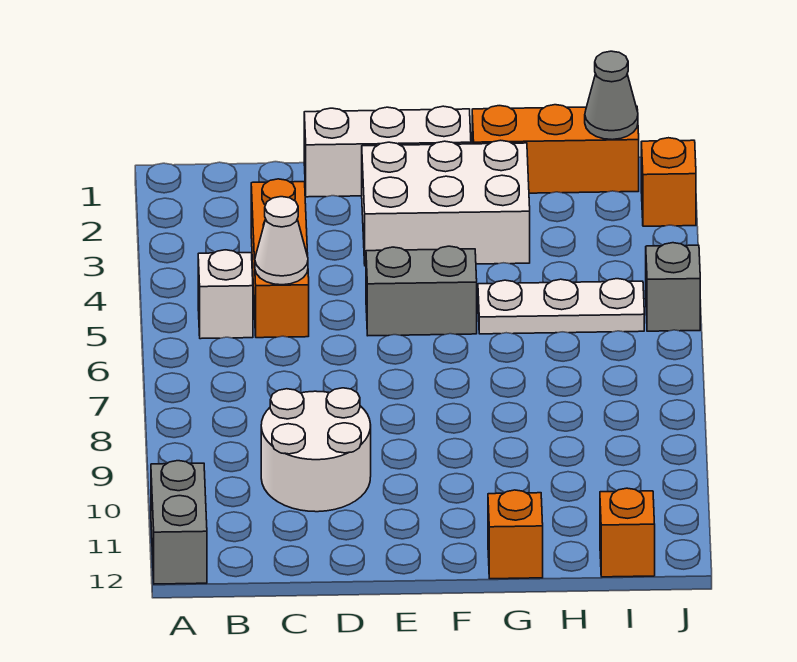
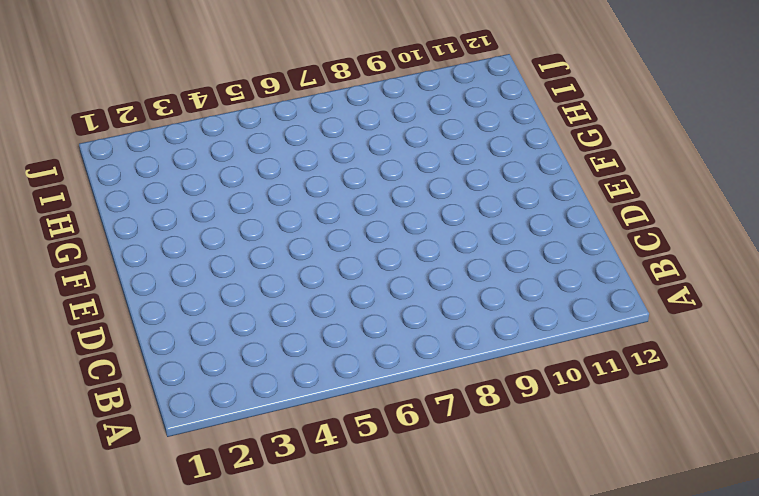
none -> grey 1x2 brick [151,461,207,584]
none -> white 1x1 brick [198,250,253,339]
none -> orange 1x3 brick [251,179,309,338]

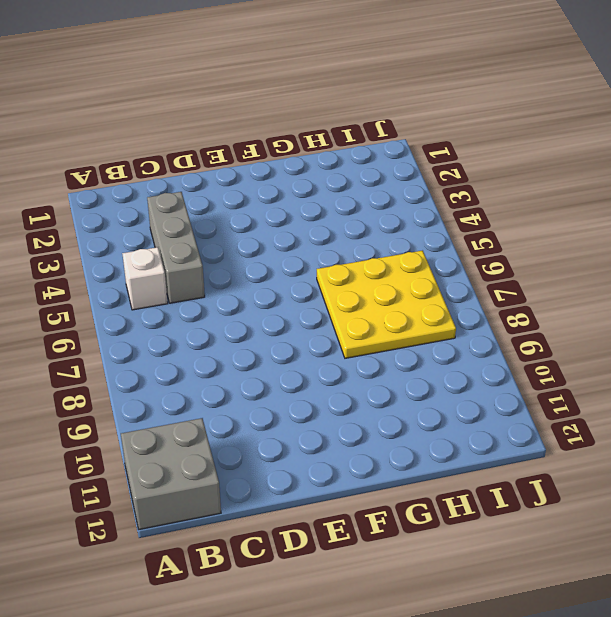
grey 2x2 brick [121,418,221,529] -> grey 1x2 brick [151,461,207,584]
grey 1x3 brick [147,192,205,303] -> orange 1x3 brick [251,179,309,338]
yellow 3x3 plate [317,251,456,358] -> none
none -> white 2x2 round brick [261,388,371,512]
none -> white 1x3 brick [304,106,471,197]
none -> white 2x3 brick [362,140,530,266]

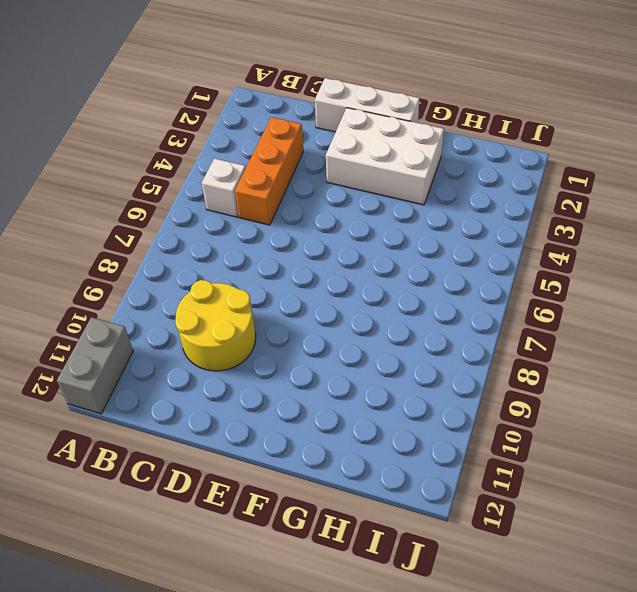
yellow 2x2 round brick [175,280,256,371] -> white 2x2 round brick [261,388,371,512]
none -> grey 1x2 brick [366,246,477,336]
none -> orange 1x3 brick [472,105,639,193]
none -> white 1x3 plate [478,279,644,334]

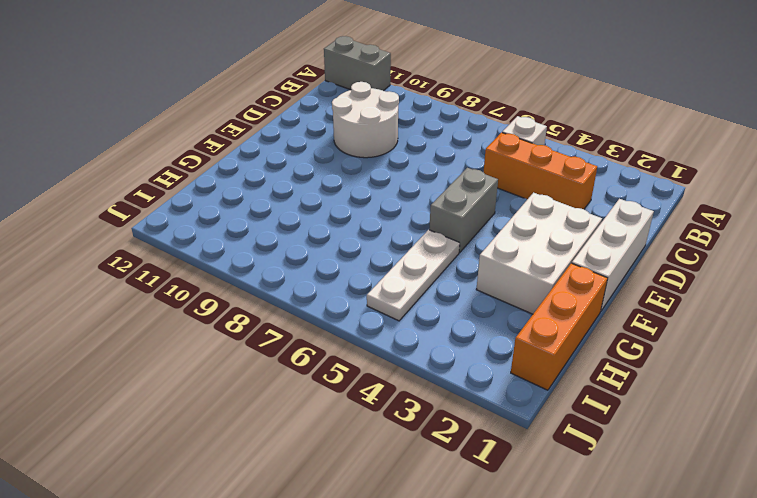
none -> orange 1x1 brick [488,490,543,579]
none -> orange 1x1 brick [600,488,655,577]
none -> orange 1x1 brick [641,138,696,226]

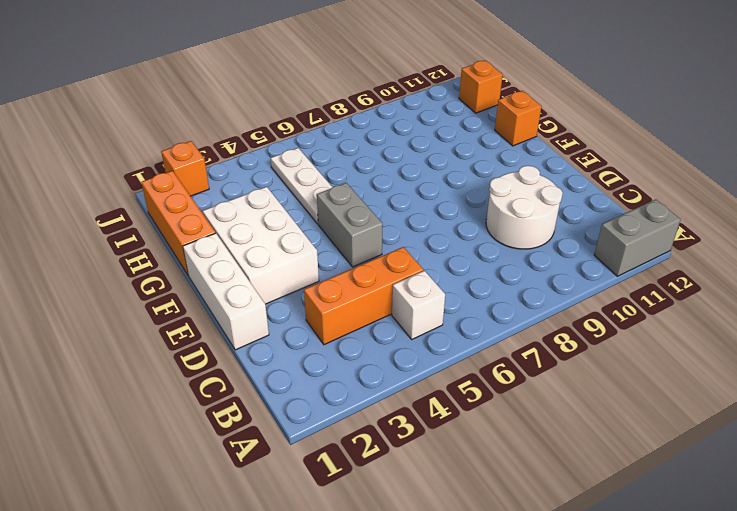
none -> grey 1x1 brick [646,243,700,331]
none -> white 1x1 cone [255,197,308,285]
none -> grey 1x1 cone [585,51,638,140]

